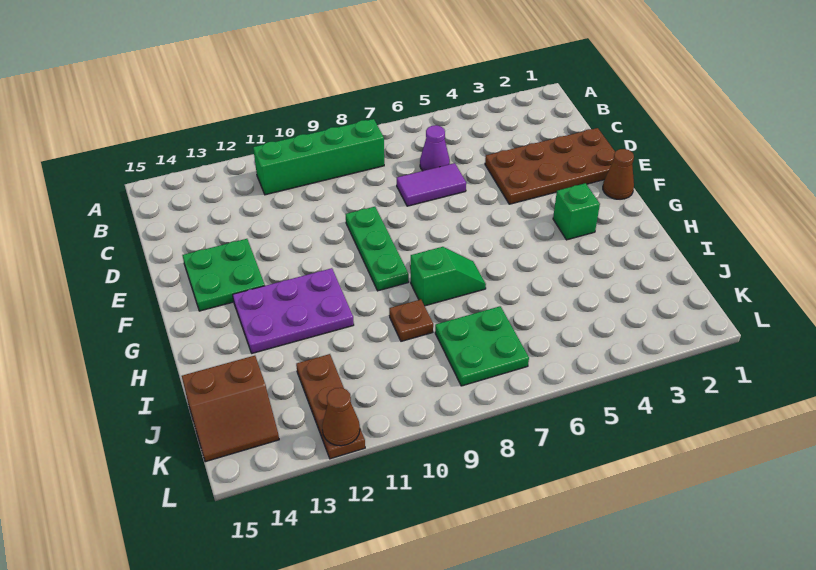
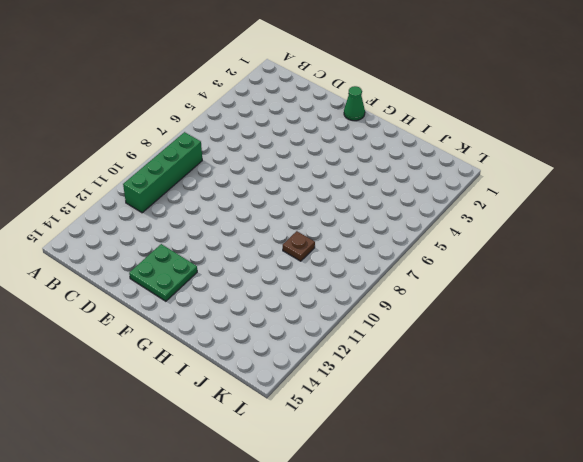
green 1x1 cone [344,86,365,121] -> brown 1x1 cone [603,149,634,199]
none -> purple 1x1 cone [420,125,450,171]
none -> brown 2x4 plate [485,128,615,204]
none -> purple 1x2 tile [397,163,466,206]

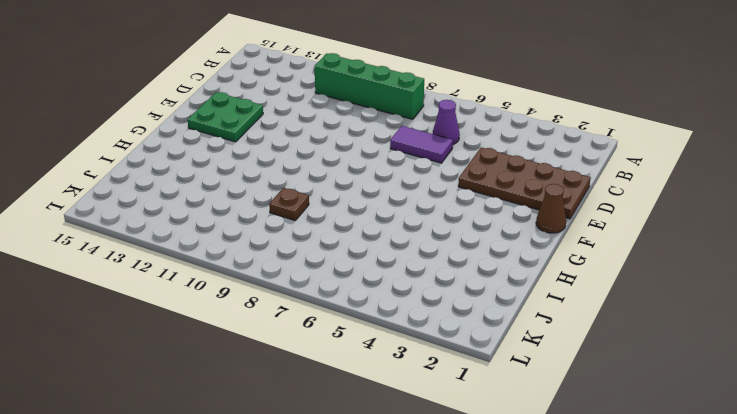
none -> green 1x3 plate [346,207,409,291]
none -> green 1x1 brick [553,183,600,240]
none -> purple 2x3 plate [233,268,354,353]

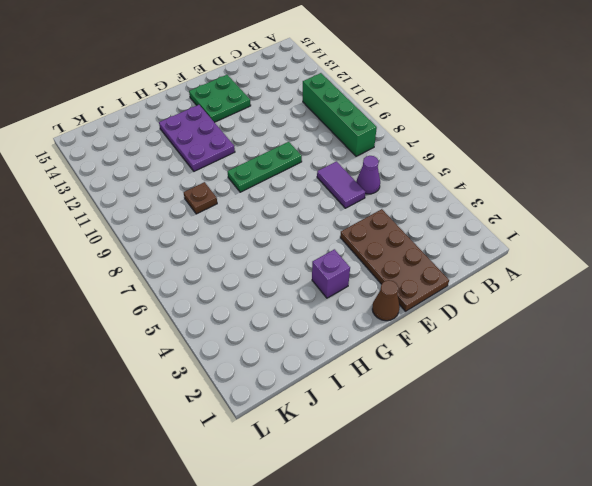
purple 1x1 brick [312,249,350,298] -> green 1x1 brick [553,183,600,240]
none -> green 1x2 slope [411,247,486,306]
none -> green 2x2 plate [435,306,529,386]
none -> brown 1x3 plate [296,354,365,459]

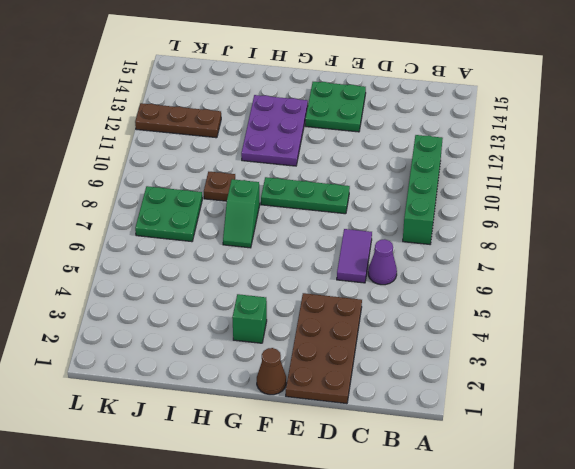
none -> brown 2x2 slope [182,356,279,462]
none -> brown 1x1 cone [322,388,360,446]

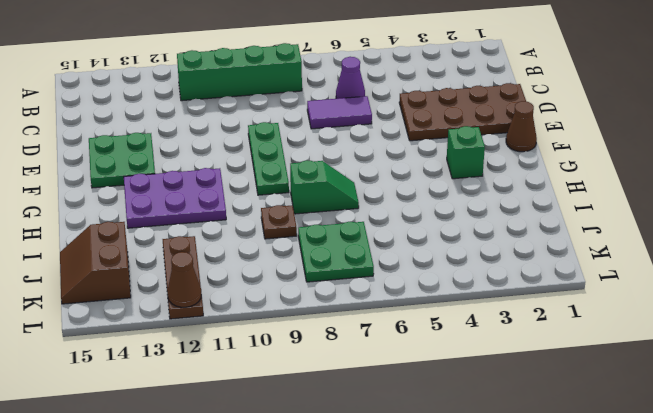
brown 2x2 slope [60,222,131,304] -> brown 2x2 slope turned to [182,356,279,462]

